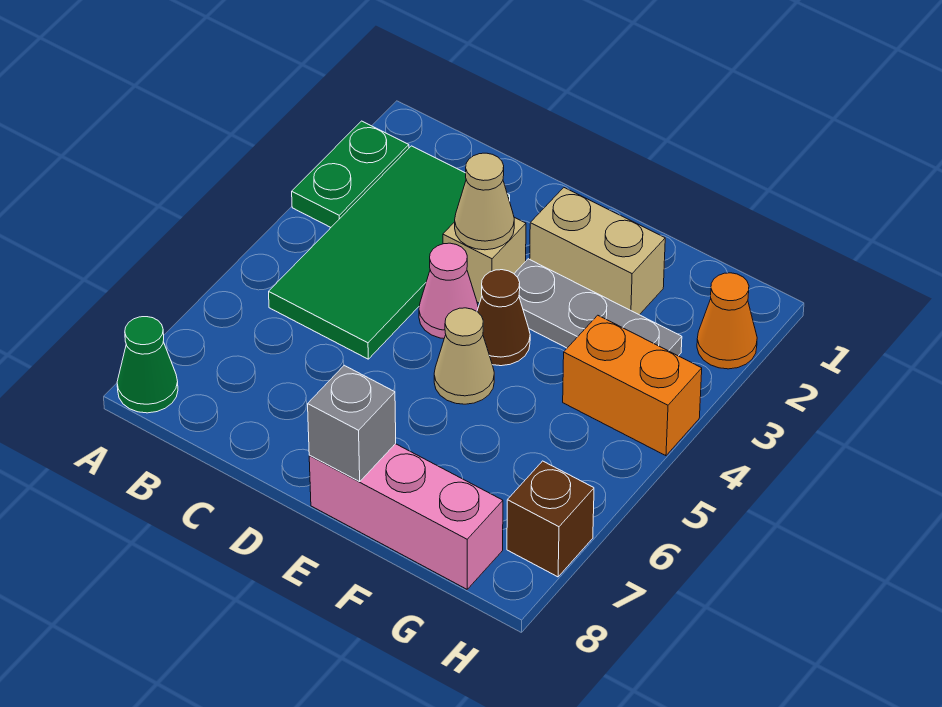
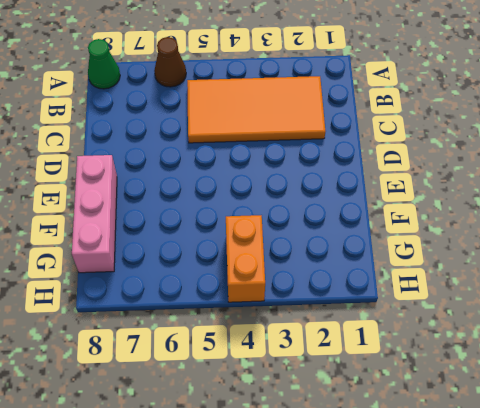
brown 1x1 cone [154,37,186,87] -> brown 1x1 cone moved to [477,270,530,366]
orange 2x4 tile [187,76,326,143] -> green 2x4 tile [269,146,510,359]
none -> green 1x2 plate [292,121,409,227]
none -> tan 1x1 brick [443,217,526,303]
none -> pink 1x1 cone [419,243,478,338]

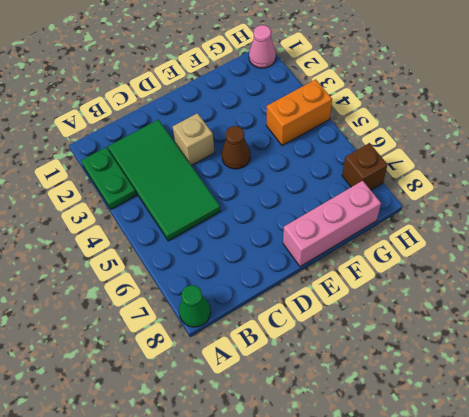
pink 1x1 cone [249,25,276,68] -> pink 1x1 cone moved to [419,243,478,338]
none -> tan 1x2 brick [530,188,665,315]
none -> grey 1x3 plate [514,259,682,356]
none -> tan 1x1 cone [434,308,494,404]

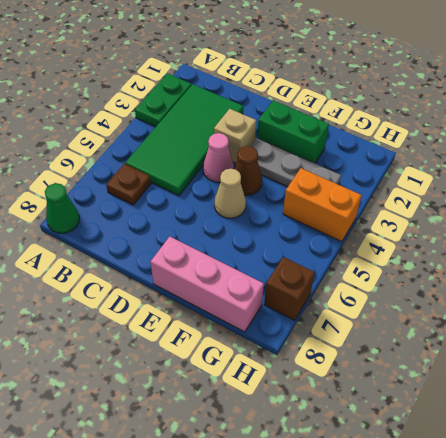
brown 1x1 plate [106,164,151,205] -> none
green 1x2 brick [257,101,329,163] -> tan 1x2 brick [530,188,665,315]
none -> orange 1x1 cone [697,273,757,369]
none -> tan 1x1 cone [455,153,514,250]
none -> grey 1x1 brick [308,365,396,482]

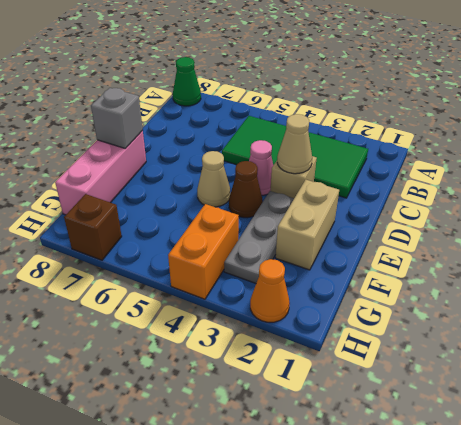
none -> green 1x2 plate [292,121,409,227]

